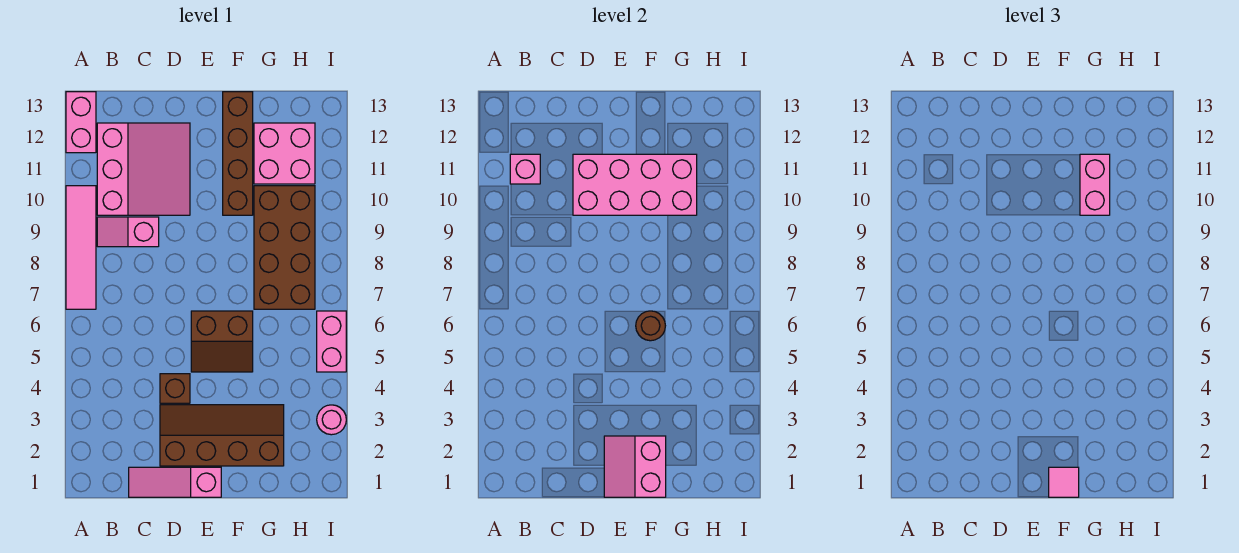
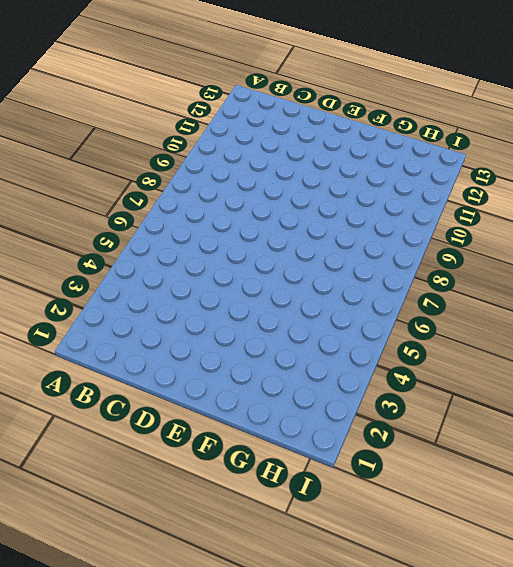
none -> pink 1x4 tile [66,186,96,309]
none -> pink 1x2 brick [66,92,96,153]
none -> pink 1x2 slope [97,217,159,247]

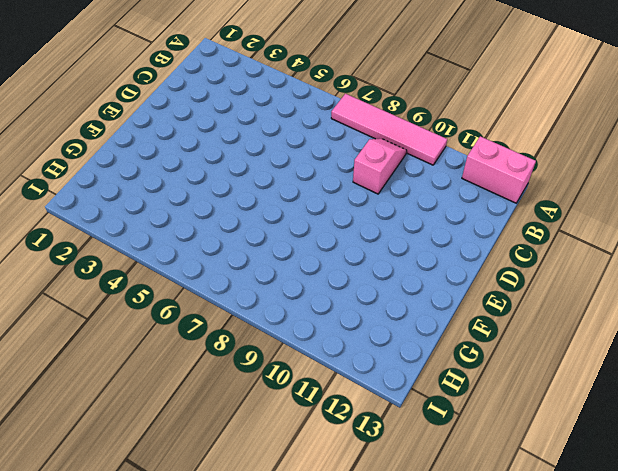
none -> pink 3x3 slope [97,123,190,215]
none -> pink 1x3 slope [129,467,221,497]
none -> brown 2x4 slope [160,405,284,466]

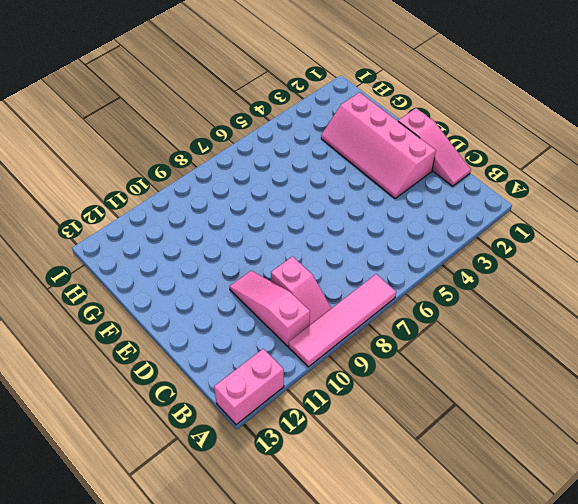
pink 1x3 slope [229,271,310,346] -> pink 3x3 slope [97,123,190,215]
pink 2x4 slope [321,92,436,199] -> brown 2x4 slope [160,405,284,466]
none -> brown 1x1 brick [160,374,190,403]
none -> brown 2x2 slope [191,311,253,372]
none -> brown 1x4 brick [223,92,253,215]

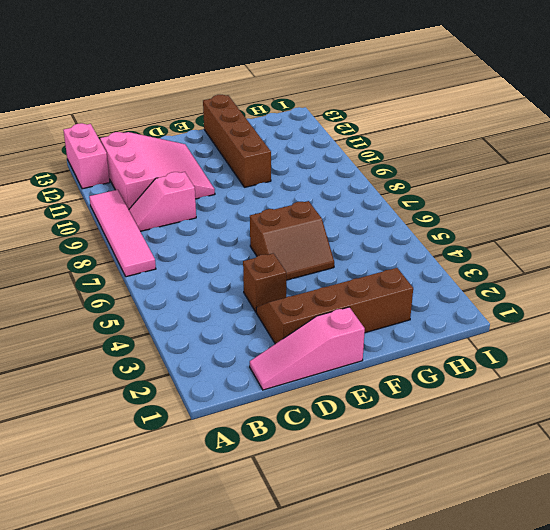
none -> brown 2x4 brick [254,186,315,309]
none -> pink 2x2 brick [254,123,315,184]
none -> pink 1x1 round brick [317,405,346,435]

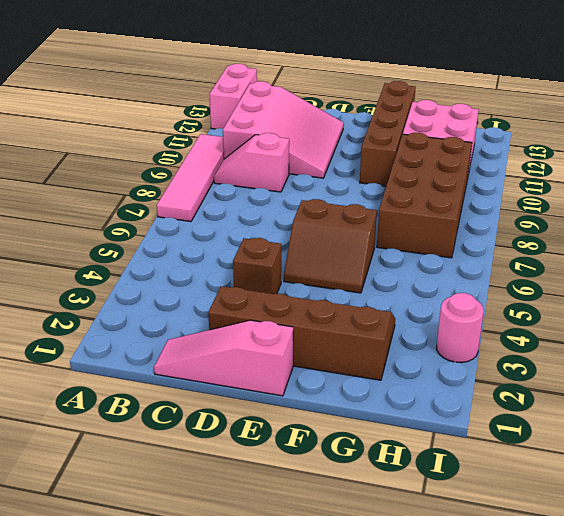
none -> pink 1x2 brick [317,311,346,372]
none -> pink 1x1 brick [510,154,540,184]
none -> pink 2x4 brick [573,154,697,215]

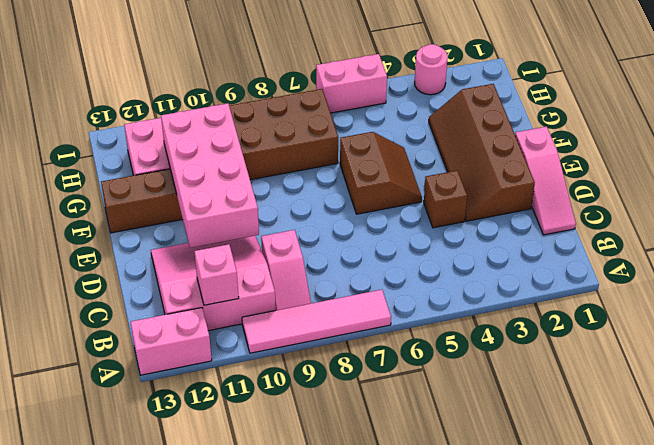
none -> pink 2x2 slope [604,436,666,497]
none -> brown 1x1 round brick [636,311,665,341]
none -> pink 1x1 tile [1049,467,1079,497]

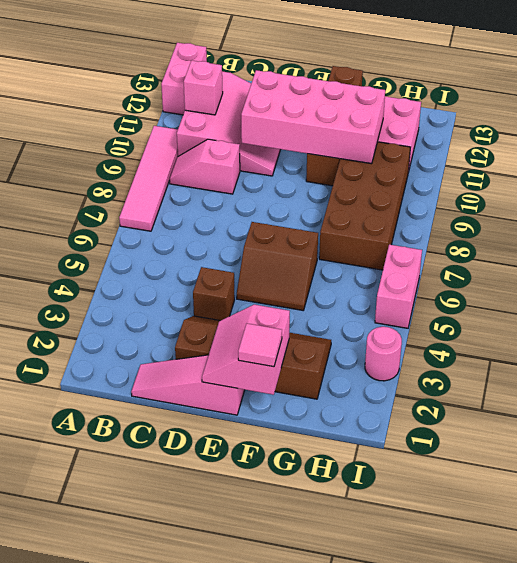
none -> brown 1x1 round brick [636,311,665,341]
none -> pink 1x2 brick [1080,154,1110,215]

